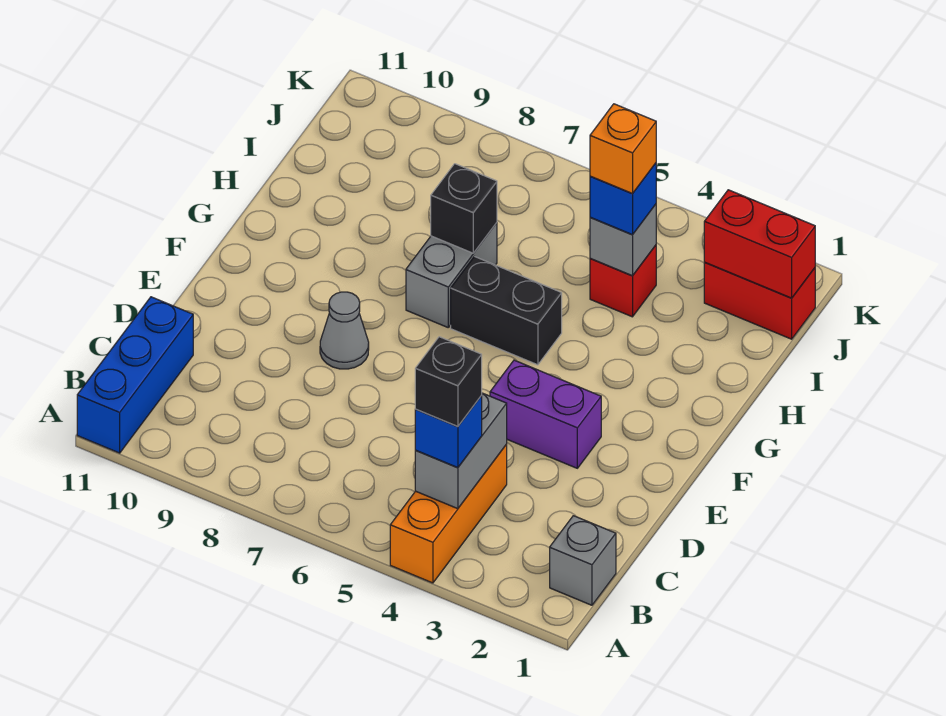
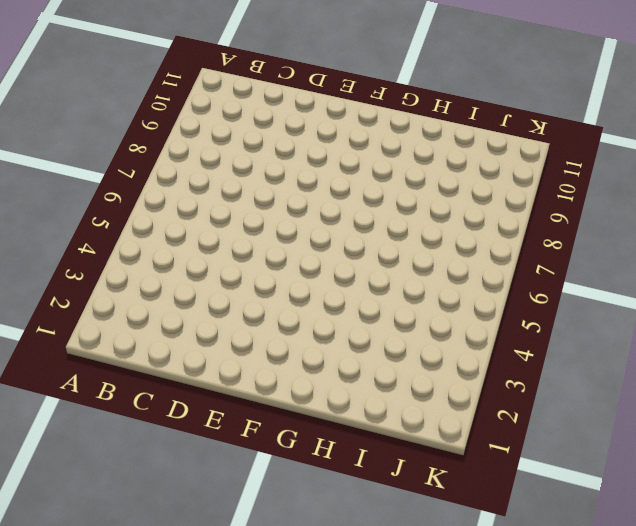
none -> orange 1x3 brick [390,445,507,583]
none -> blue 1x3 brick [77,297,193,453]
none -> grey 1x1 brick [550,516,616,605]

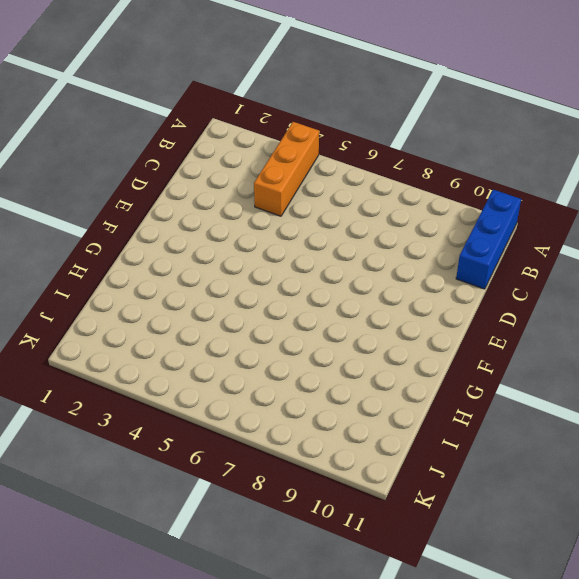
none -> grey 1x1 brick [550,516,616,605]
none -> purple 1x2 brick [490,360,601,468]
none -> grey 1x1 cone [320,292,369,369]

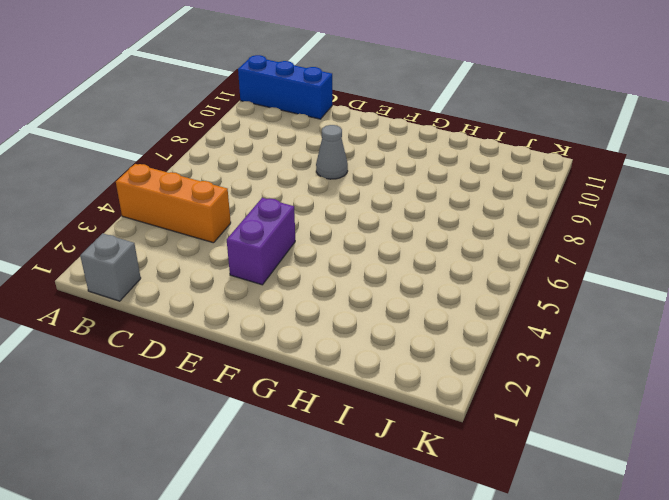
none -> black 1x2 brick [451,257,562,365]
none -> grey 1x2 brick [406,223,497,327]
none -> red 1x1 brick [590,245,656,317]

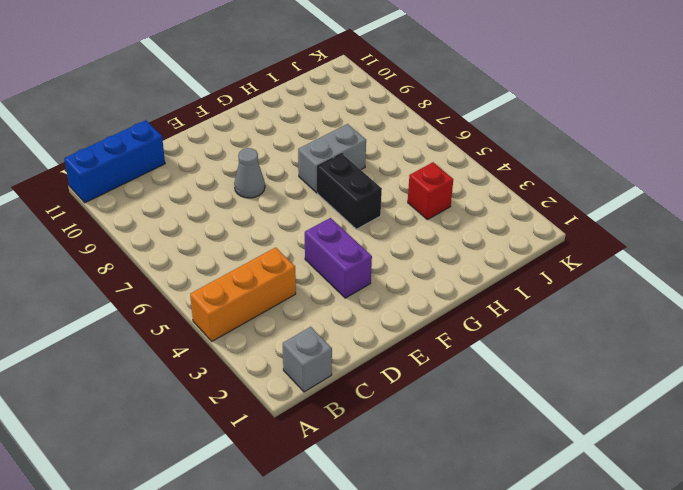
none -> red 1x2 brick [704,263,815,339]
none -> grey 1x2 brick [415,393,507,509]
none -> black 1x1 brick [431,164,497,253]

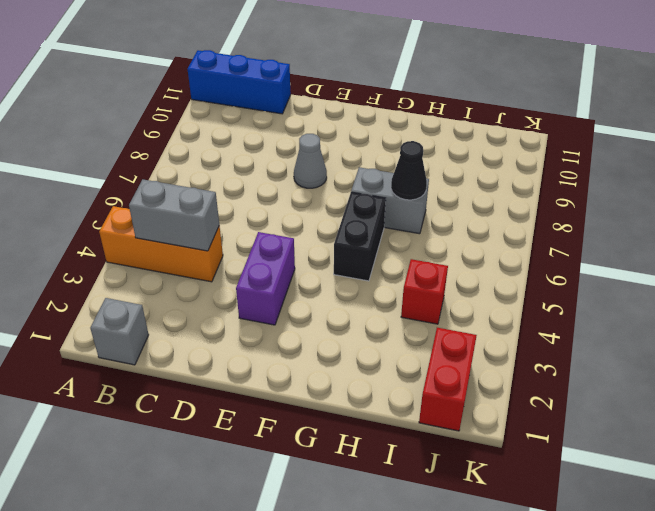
black 1x1 cone [391,141,427,200] -> black 1x1 brick [431,164,497,253]
none -> grey 1x1 brick [590,204,656,276]
none -> red 1x2 brick [704,190,815,298]
none -> blue 1x1 brick [415,396,482,468]

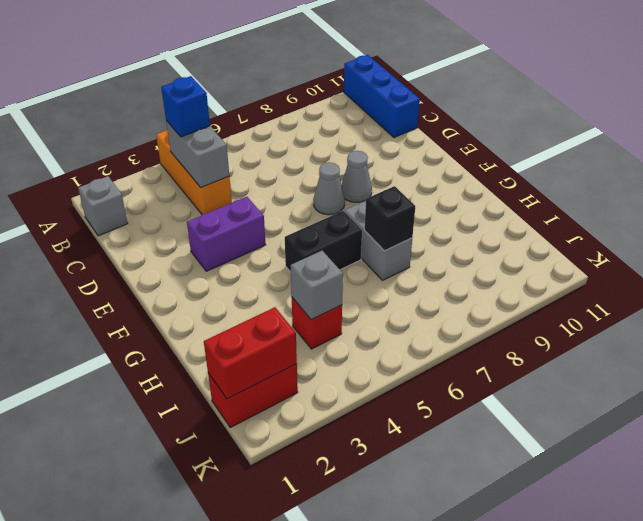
grey 1x1 cone [313,162,345,215] -> none
none -> blue 1x1 brick [590,163,656,235]
none -> black 1x1 brick [415,337,482,426]
none -> orange 1x1 brick [590,104,656,194]

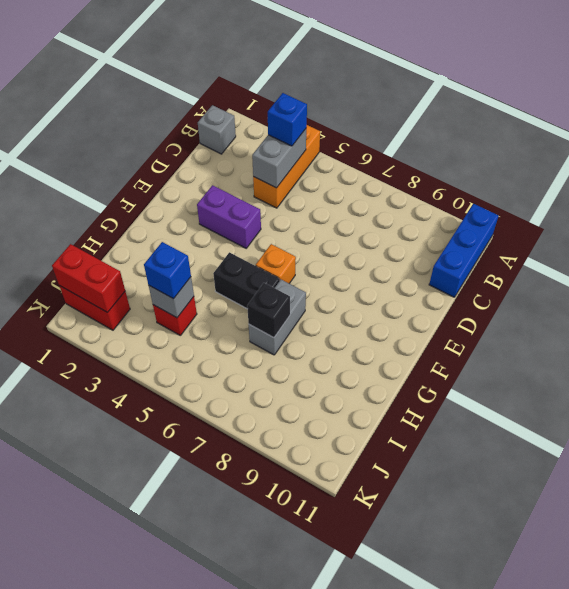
orange 1x1 brick [256,244,296,283] -> orange 1x1 brick moved to [590,104,656,194]
none -> grey 1x1 cone [320,292,369,369]
none -> black 1x1 brick [415,337,482,426]

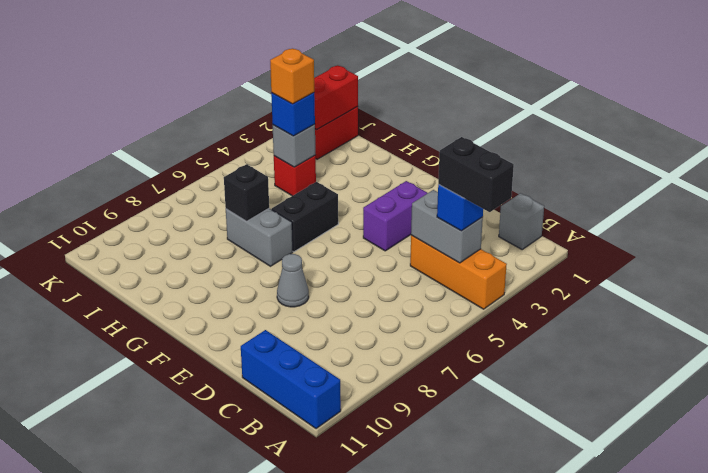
black 1x2 brick [438,137,514,212] -> black 1x1 brick [415,337,482,426]

